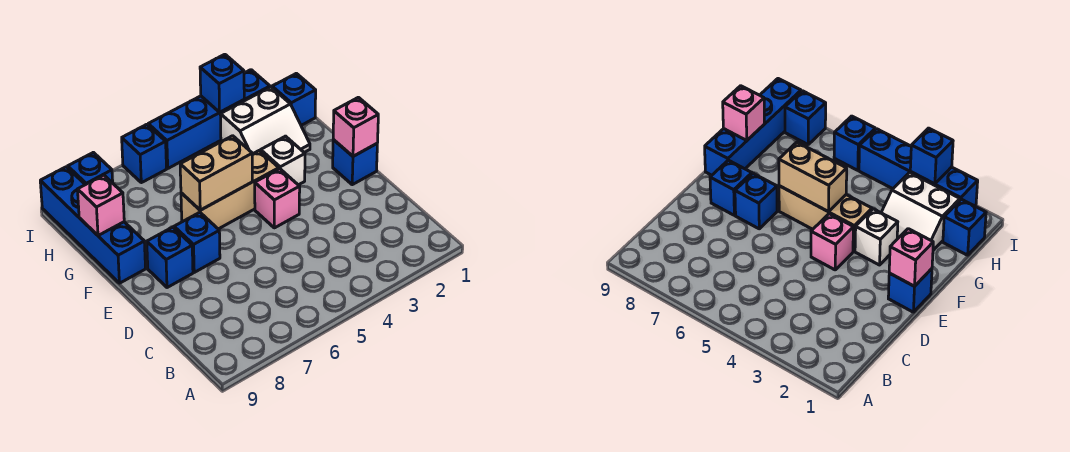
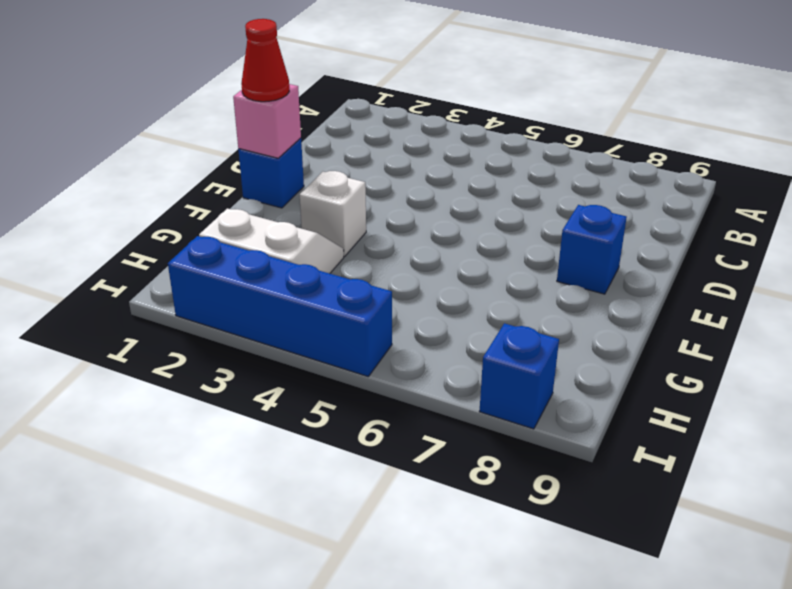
red 1x1 cone [241,19,289,102] -> none
none -> pink 1x1 brick [255,169,300,228]
none -> blue 1x1 brick [174,212,220,272]
none -> tan 1x3 brick [181,150,279,229]

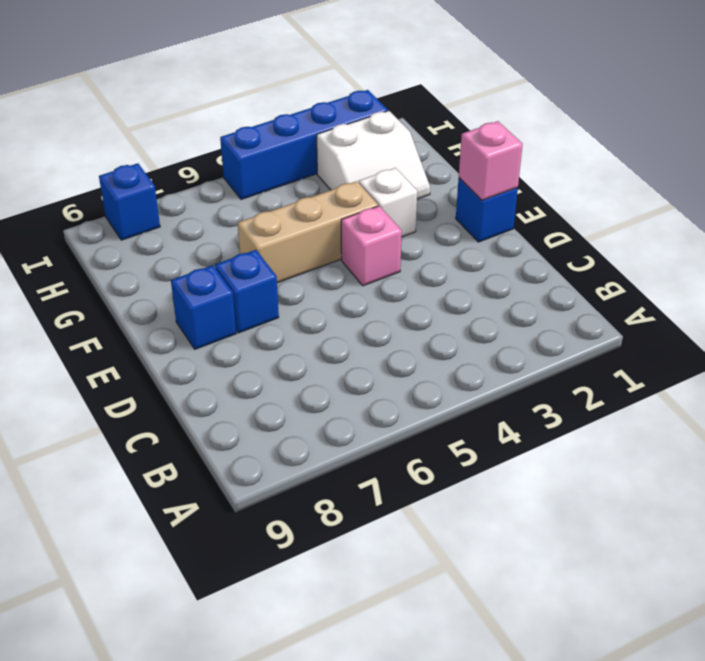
none -> blue 1x4 brick [40,167,146,283]
none -> blue 1x1 brick [272,73,316,125]
none -> blue 1x1 brick [122,124,166,183]

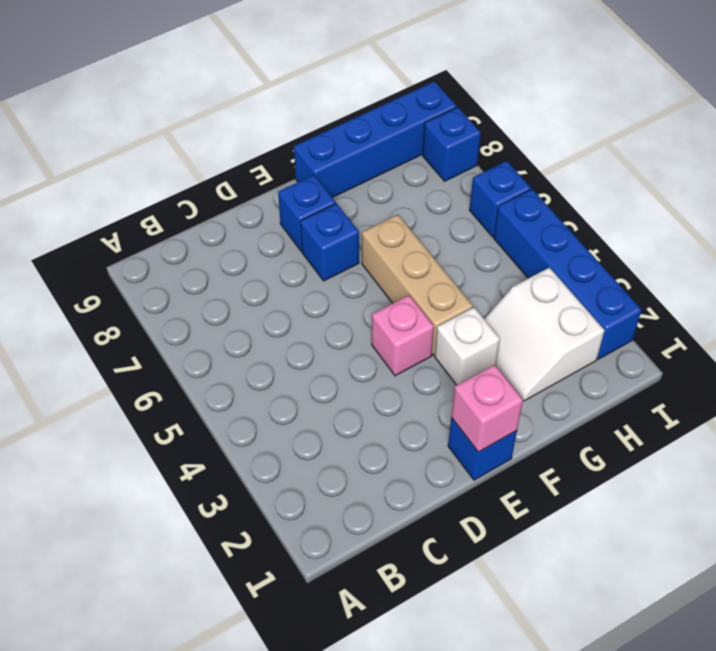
none -> blue 1x1 brick [272,73,316,125]
none -> tan 1x2 brick [180,136,252,210]
none -> pink 1x1 brick [77,175,124,236]

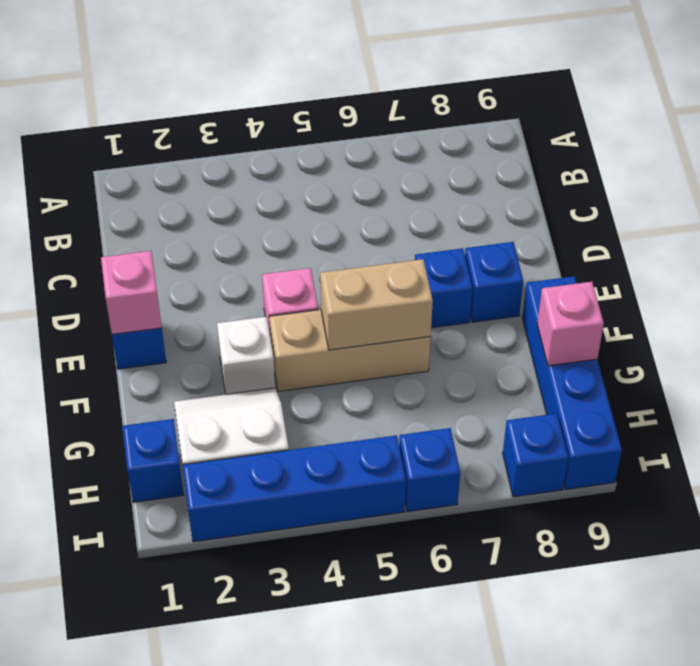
none -> blue 1x1 brick [200,54,244,112]

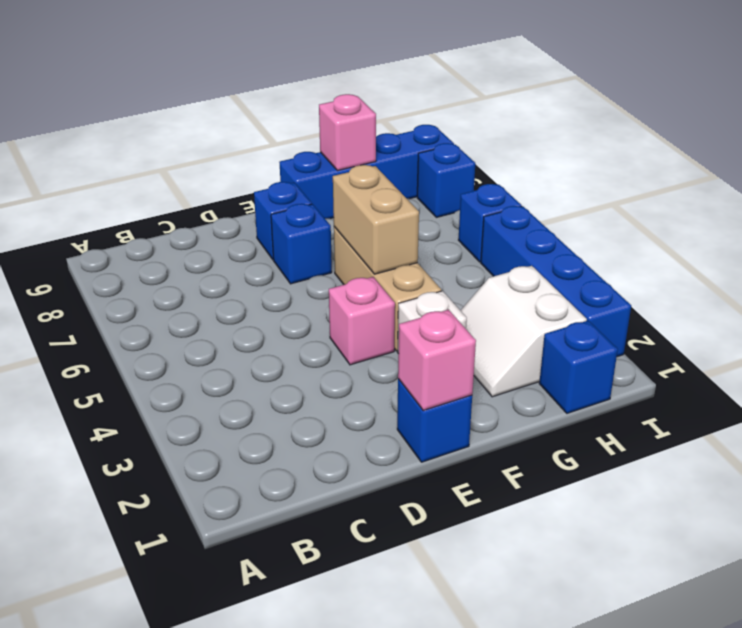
none -> blue 1x1 brick [200,54,244,112]

